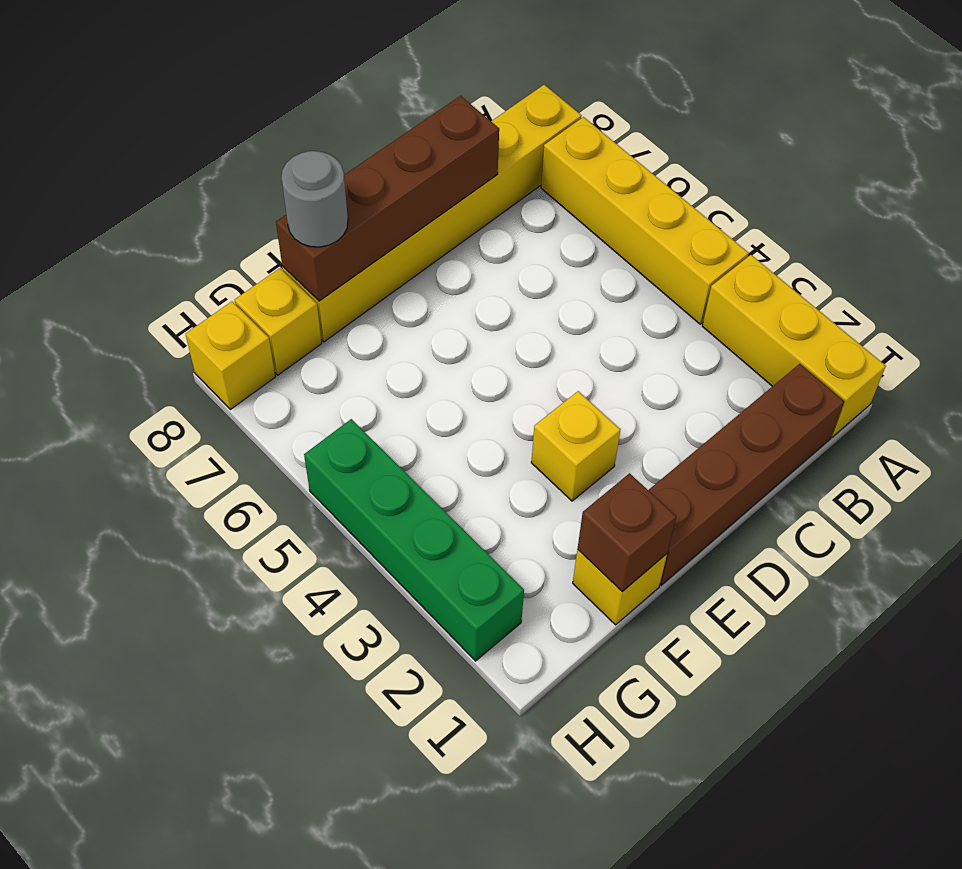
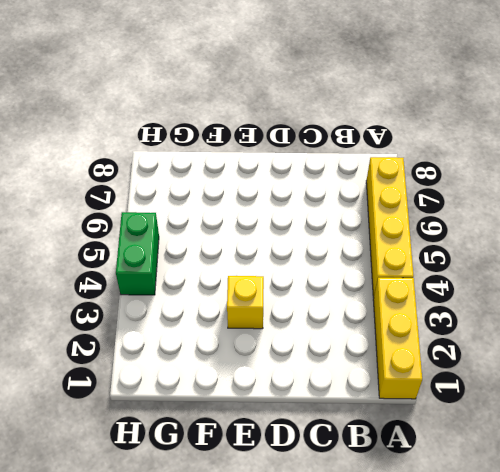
green 1x2 brick [116,212,159,295] -> green 1x4 brick [304,419,524,661]
none -> yellow 1x6 brick [282,85,582,342]
none -> brown 1x4 brick [648,364,844,585]
none -> yellow 1x1 brick [573,550,667,625]

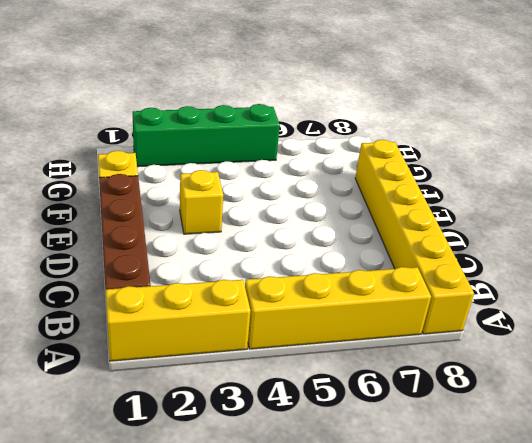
none -> yellow 1x1 brick [235,268,322,375]
none -> yellow 1x1 brick [186,302,275,409]
none -> brown 1x4 brick [276,96,499,301]

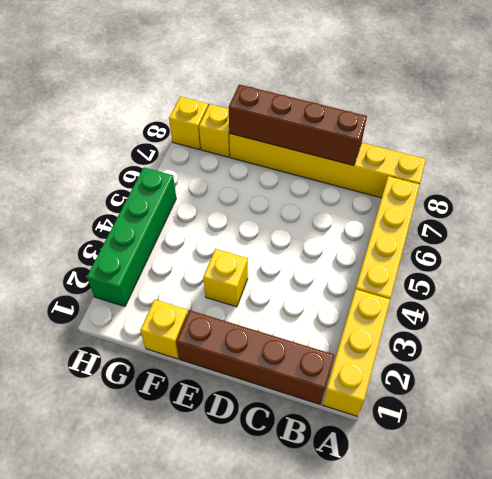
none -> brown 1x1 brick [578,473,676,592]
none -> grey 1x1 round brick [281,151,348,247]

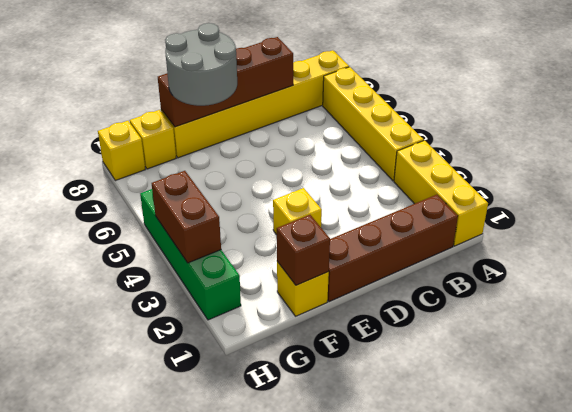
grey 2x2 round brick [165,23,237,106] -> grey 1x1 round brick [281,151,348,247]
brown 1x2 brick [152,171,221,263] -> none

